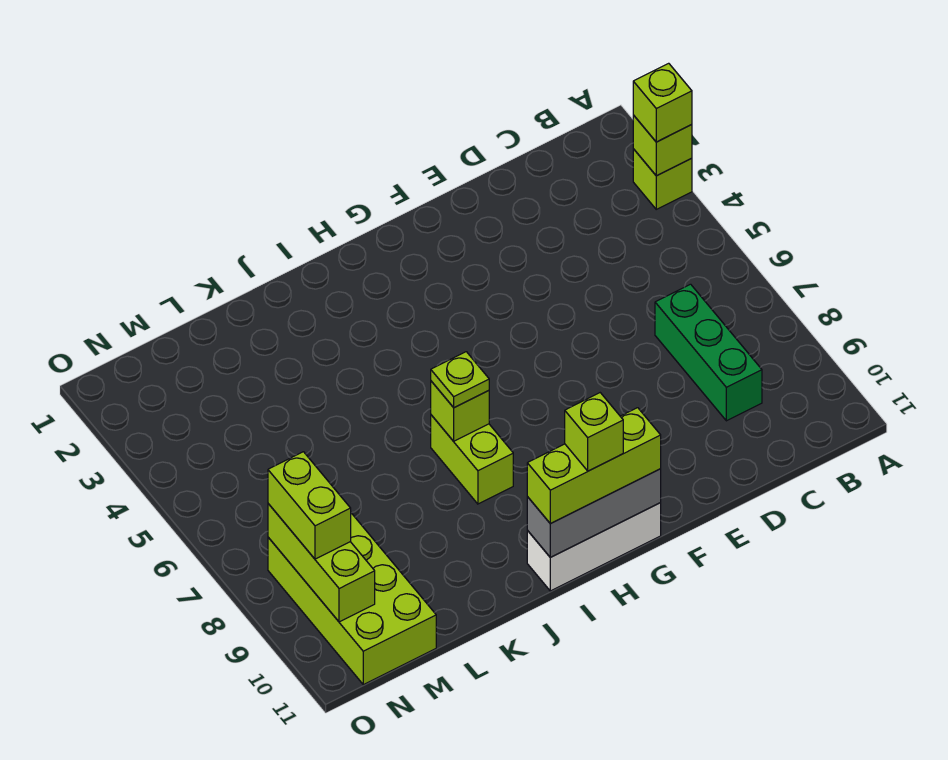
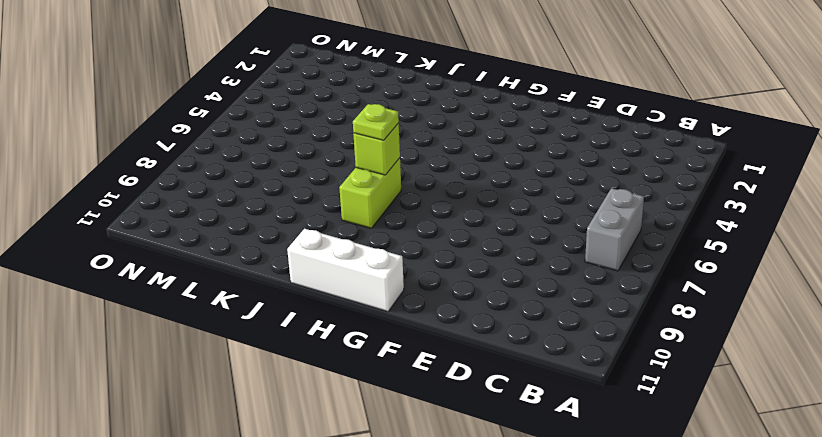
grey 1x2 brick [585,188,644,271] -> none
none -> lime 1x1 brick [633,149,692,209]
none -> green 1x3 brick [655,284,762,421]
none -> lime 2x4 brick [268,513,436,685]

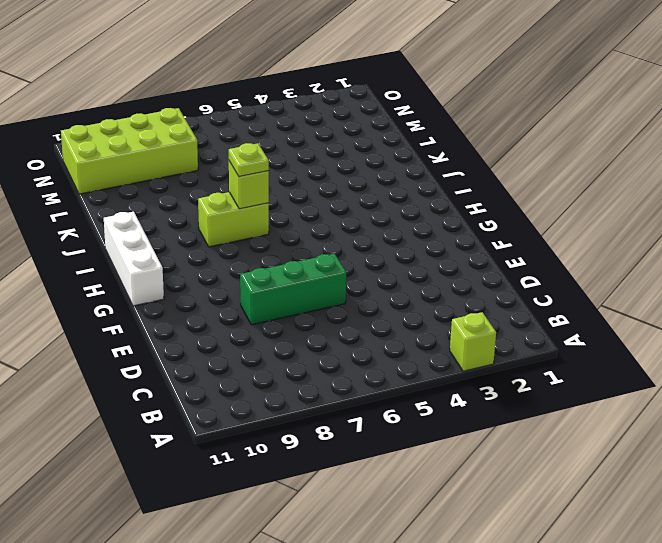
green 1x3 brick [240,254,346,325] -> green 1x3 brick moved to [655,284,762,421]
none -> lime 1x1 brick [633,115,692,176]
none -> grey 1x3 brick [527,469,661,557]
none -> lime 1x3 brick [268,504,375,622]

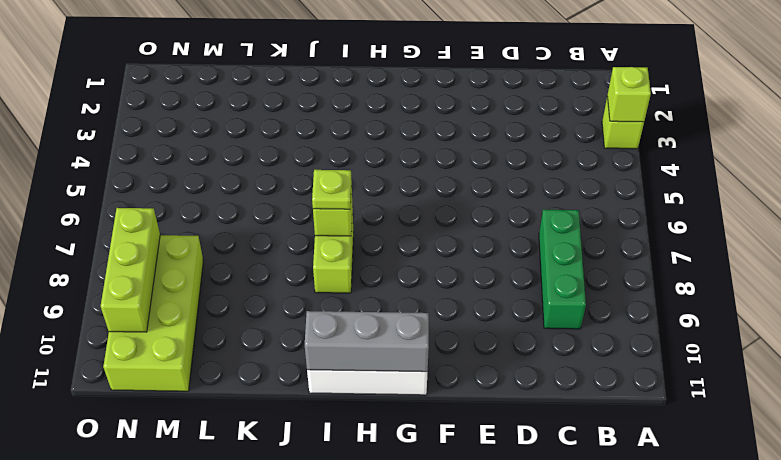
none -> lime 1x1 brick [633,63,692,142]
none -> lime 1x3 brick [527,408,661,524]
none -> lime 1x2 brick [268,452,351,559]

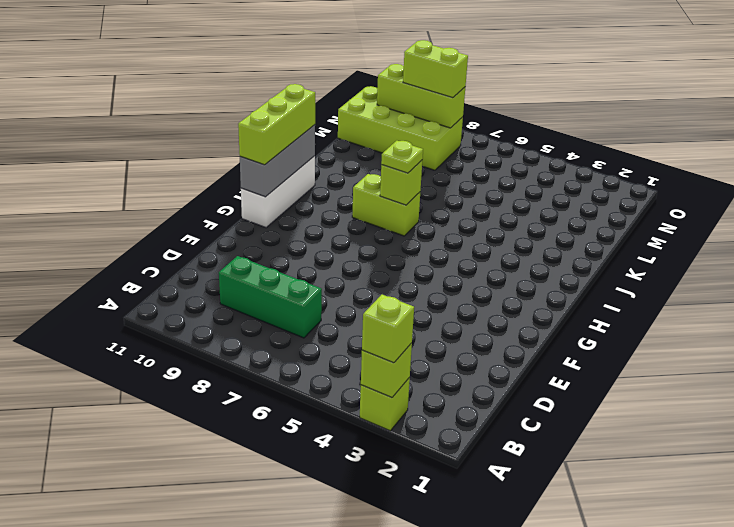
none -> lime 1x1 brick [565,393,623,471]

